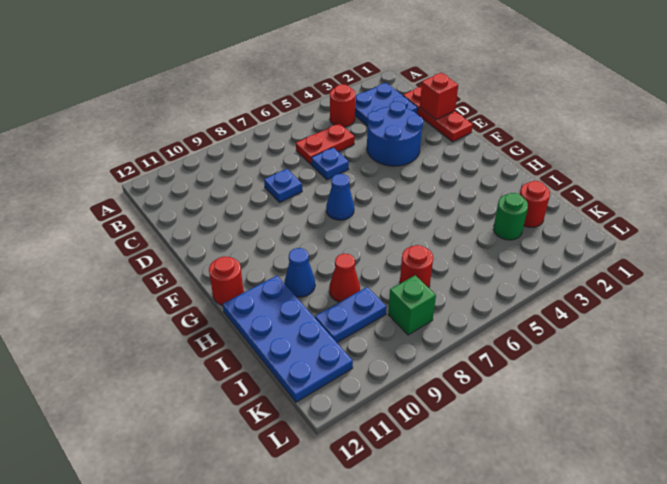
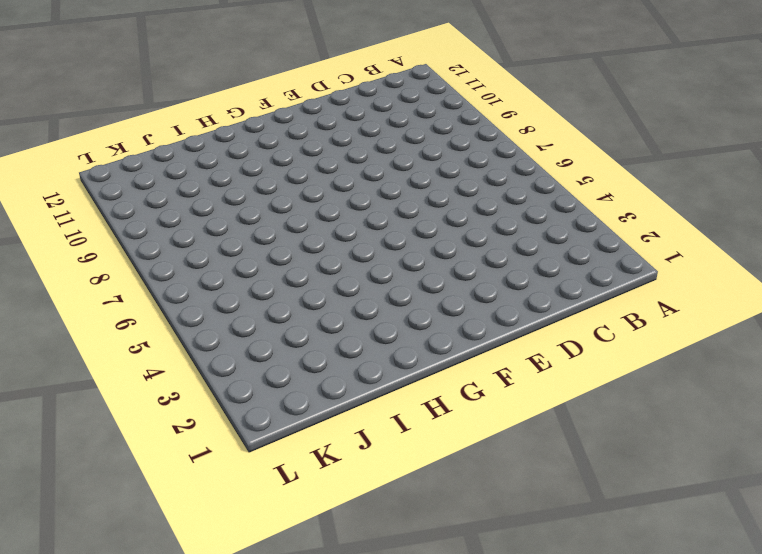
none -> blue 2x2 plate [355,83,418,126]
none -> red 1x1 round brick [330,84,355,127]
none -> red 1x3 plate [403,87,473,142]

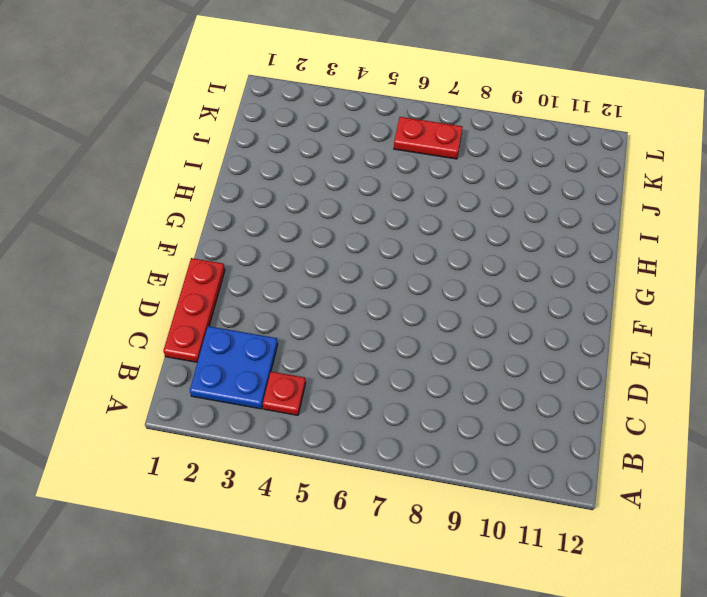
red 1x1 plate [263,372,306,415] -> red 1x1 round brick [330,84,355,127]
red 1x2 plate [394,117,463,159] -> red 1x2 plate moved to [296,123,355,165]
none -> blue 2x2 round brick [367,101,423,166]
none -> blue 1x1 plate [312,148,349,180]
none -> blue 1x1 plate [264,169,302,202]

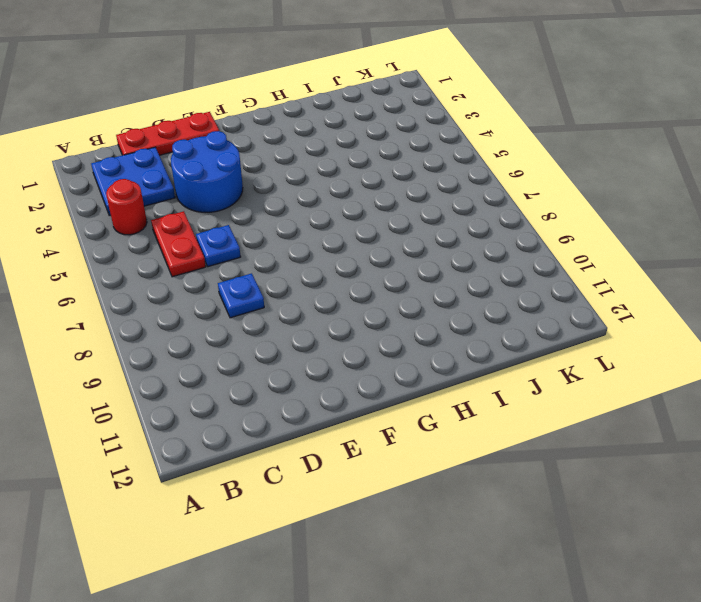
none -> blue 1x1 cone [326,174,354,220]
none -> red 1x1 round brick [209,256,244,305]
none -> blue 1x1 cone [285,248,315,297]

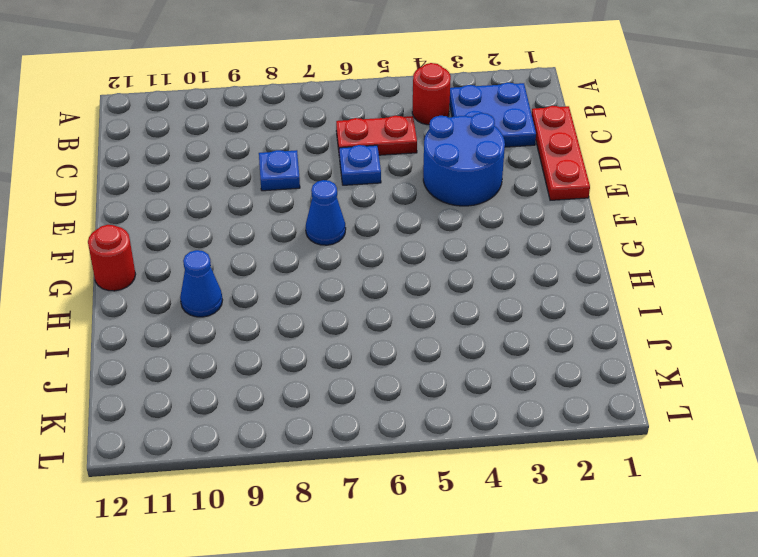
none -> blue 2x4 plate [223,276,353,402]
none -> red 1x1 cone [329,254,360,302]
none -> red 1x1 round brick [520,181,550,227]

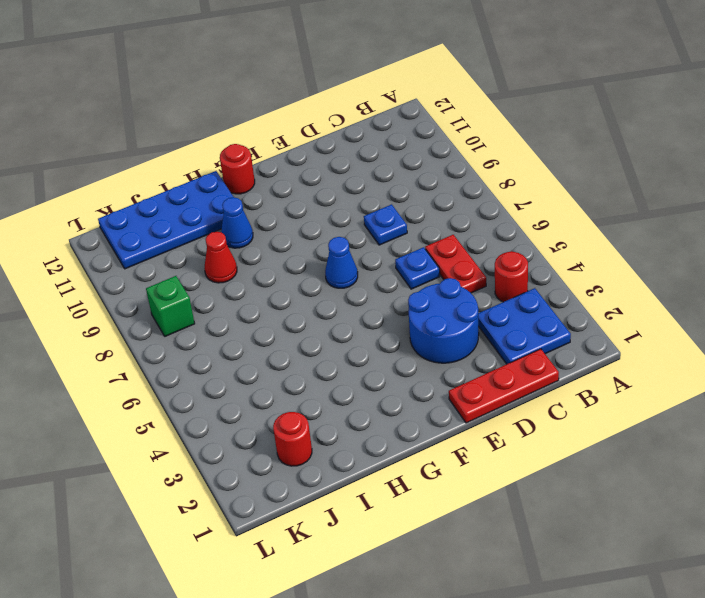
none -> green 1x1 round brick [493,193,528,240]
none -> red 1x1 round brick [400,245,433,288]
none -> blue 1x2 plate [315,287,386,343]

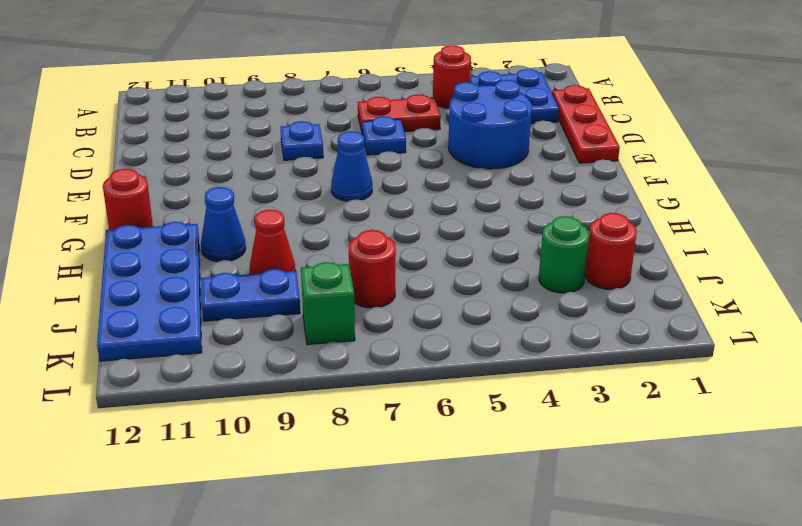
none -> red 1x1 brick [420,73,458,120]

